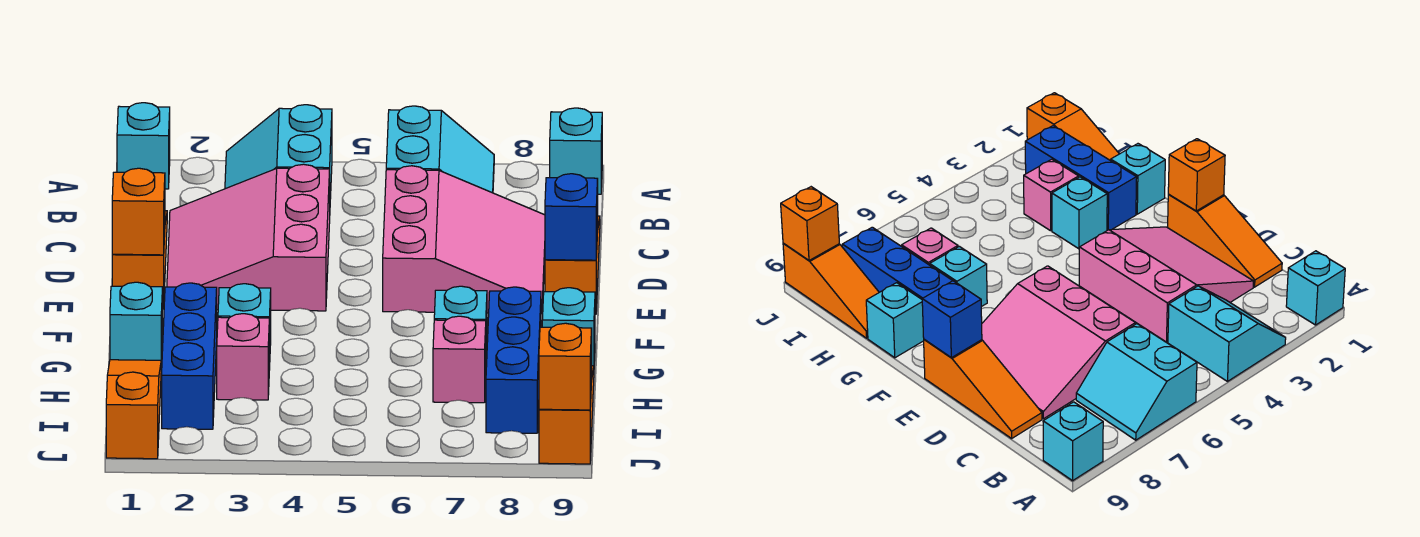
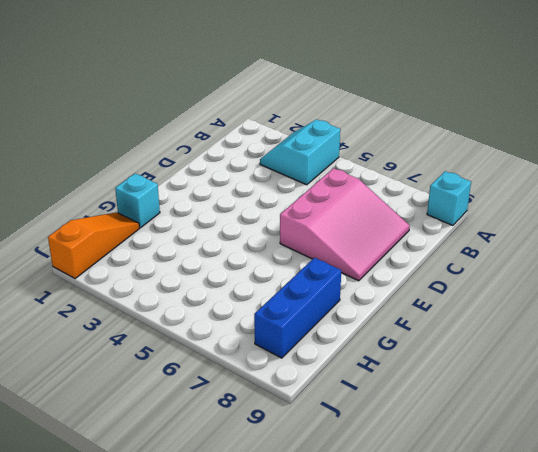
none -> cyan 1x1 brick [117,103,170,189]
none -> cyan 2x2 slope [386,106,494,193]
none -> orange 1x3 slope [112,211,167,309]

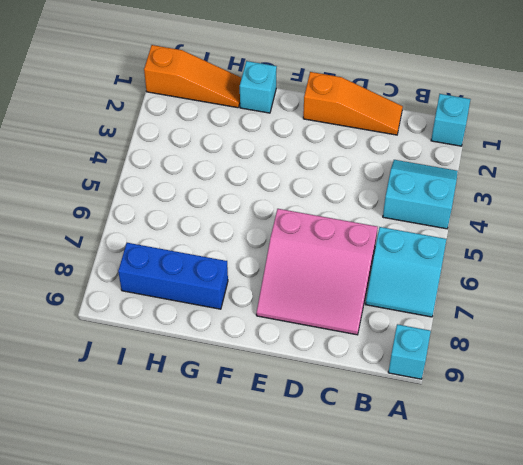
none -> pink 3x3 slope [167,164,330,311]
none -> orange 1x3 slope [545,216,600,314]
none -> blue 1x3 brick [162,283,217,429]

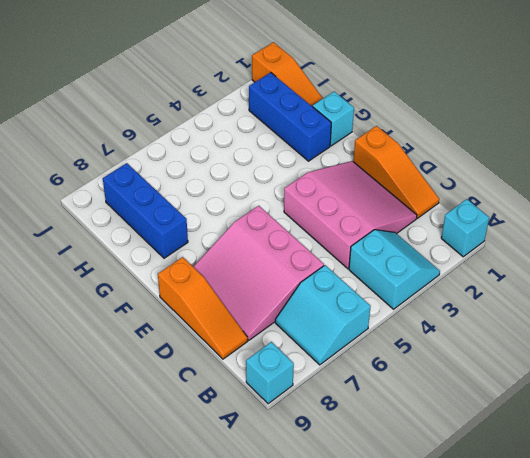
none -> cyan 1x1 brick [218,284,271,370]
none -> cyan 1x1 brick [434,286,487,356]
none -> cyan 1x1 brick [542,288,595,366]

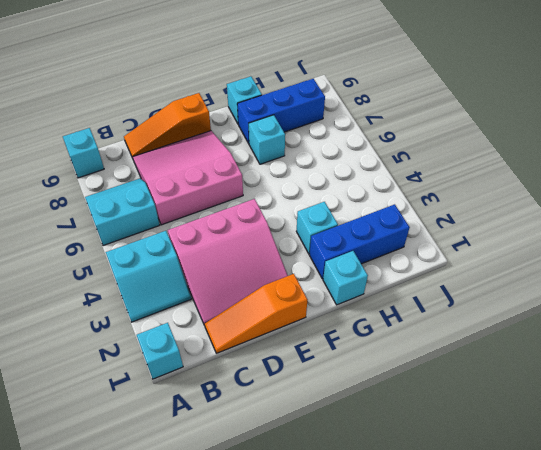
none -> orange 1x3 slope [106,360,161,459]
none -> pink 1x1 brick [217,314,269,400]
none -> pink 1x1 brick [433,316,486,403]

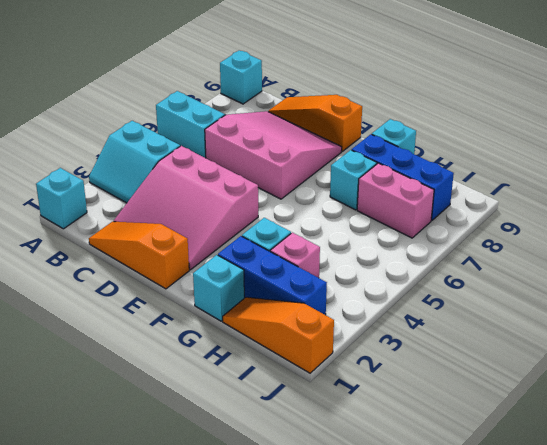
pink 1x2 brick [357,163,434,238] -> pink 1x1 brick [433,316,486,403]
none -> orange 1x3 slope [539,366,594,464]
none -> orange 1x1 brick [112,168,165,255]
none -> blue 1x1 brick [545,174,598,260]

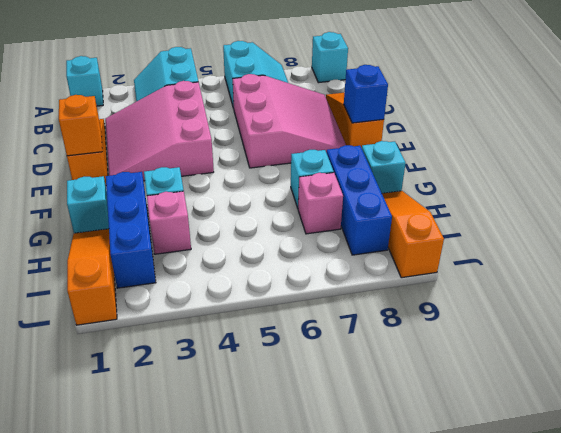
none -> orange 1x1 brick [539,323,592,410]

